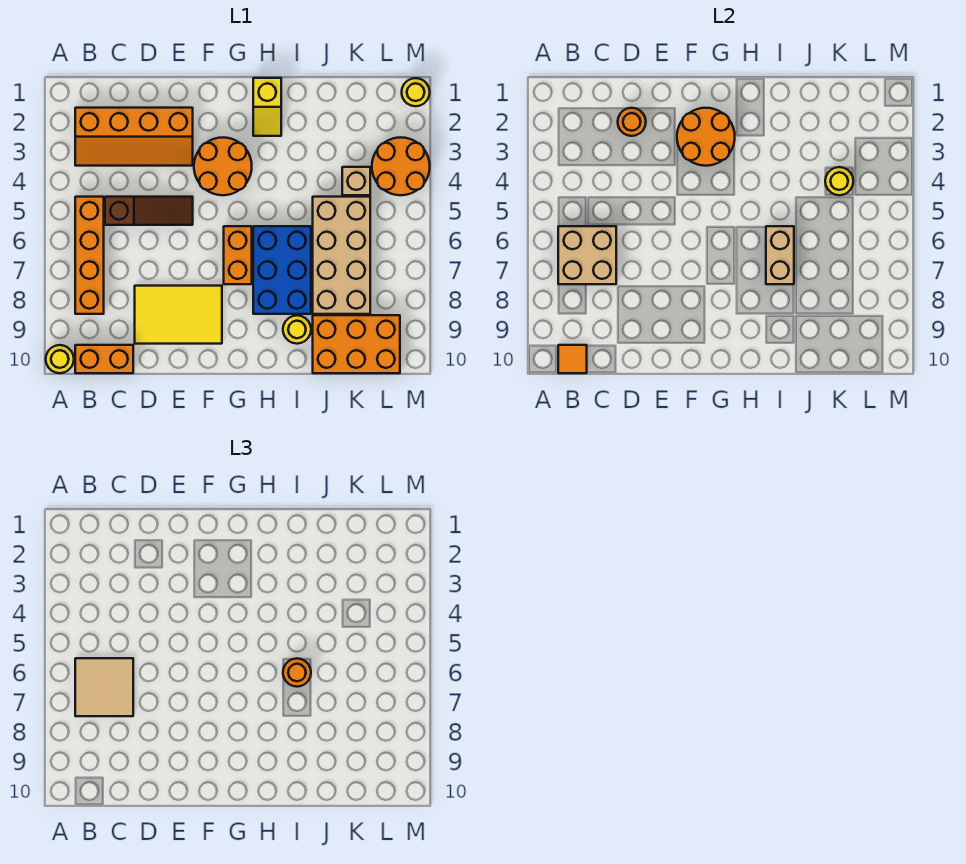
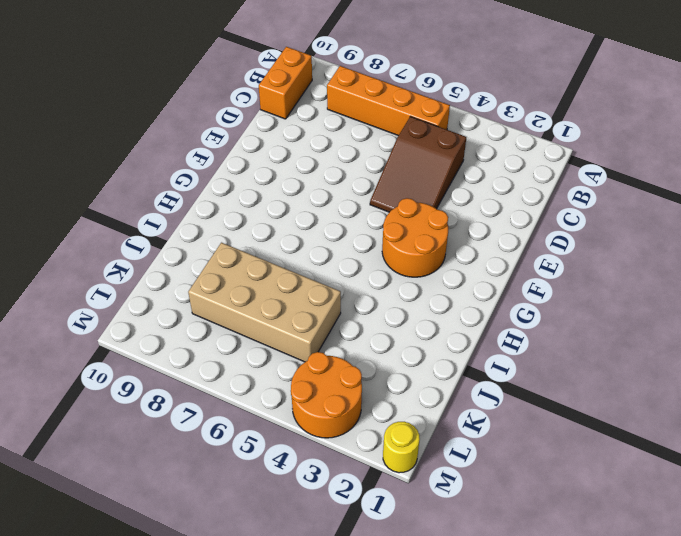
brown 2x3 slope [370,117,466,212] -> brown 1x3 slope [105,197,193,225]
none -> yellow 1x1 round brick [46,345,74,373]
none -> orange 2x4 slope [75,108,193,166]
none -> yellow 2x3 tile [135,286,222,344]

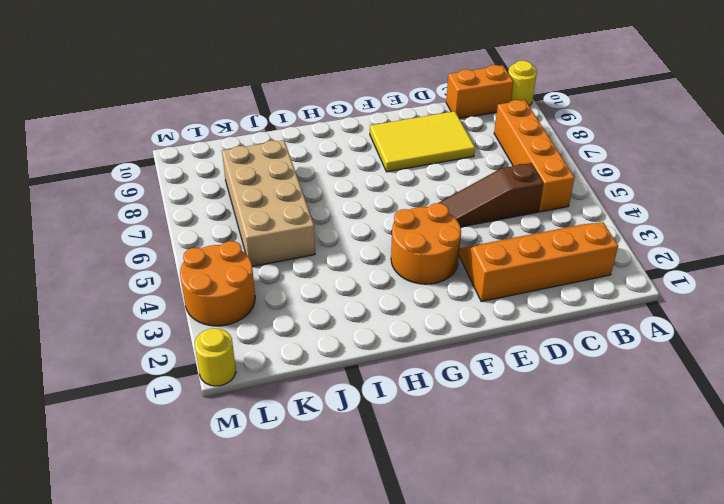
none -> orange 1x2 brick [224,226,252,284]
none -> yellow 1x2 slope [253,78,281,136]
none -> blue 2x3 brick [253,226,311,314]

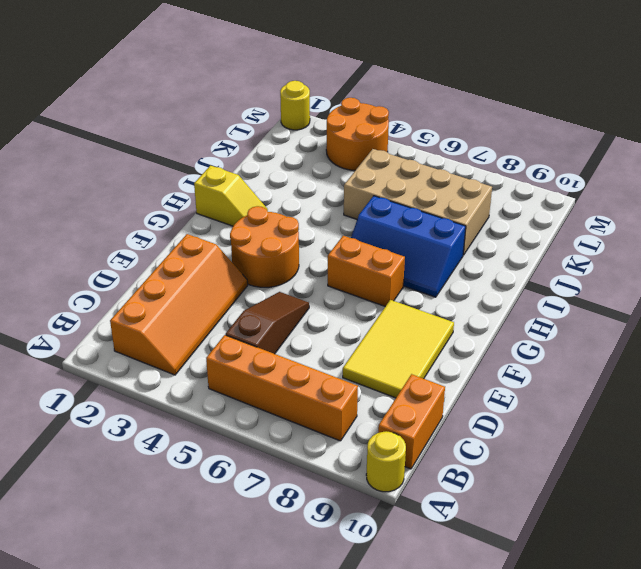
blue 2x3 slope [351,196,466,297] -> blue 2x3 brick [253,226,311,314]
none -> yellow 1x1 round brick [283,315,311,344]
none -> orange 2x3 brick [313,315,400,373]
none -> tan 1x1 brick [342,167,370,195]

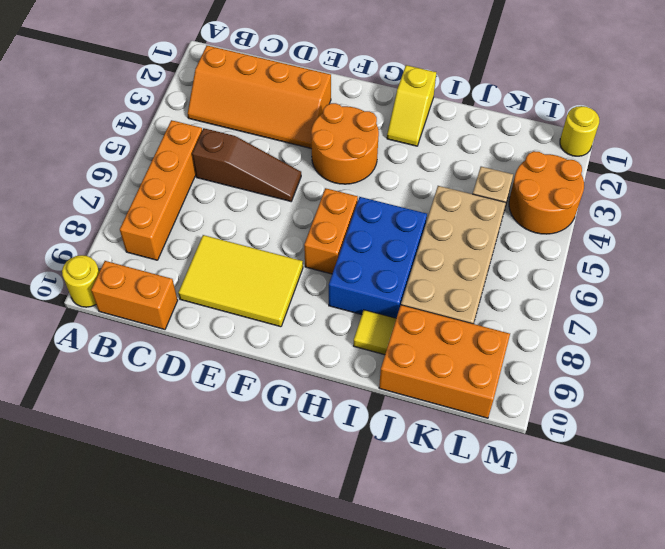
yellow 1x1 tile [353,310,396,355] -> yellow 1x1 round brick [283,315,311,344]
none -> tan 2x2 brick [558,226,616,284]
none -> orange 1x1 tile [558,345,587,373]
none -> orange 1x1 round brick [618,108,646,136]

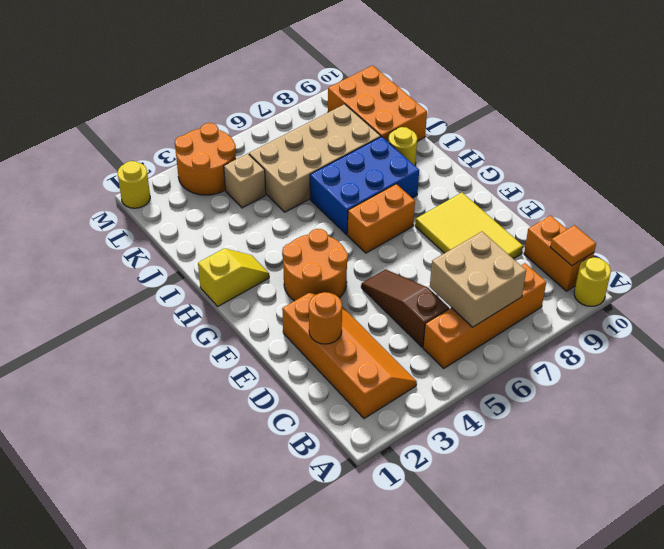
none -> orange 2x2 round brick [677,108,735,166]
none -> tan 1x2 brick [766,226,794,284]
none -> yellow 1x1 round brick [825,167,853,195]

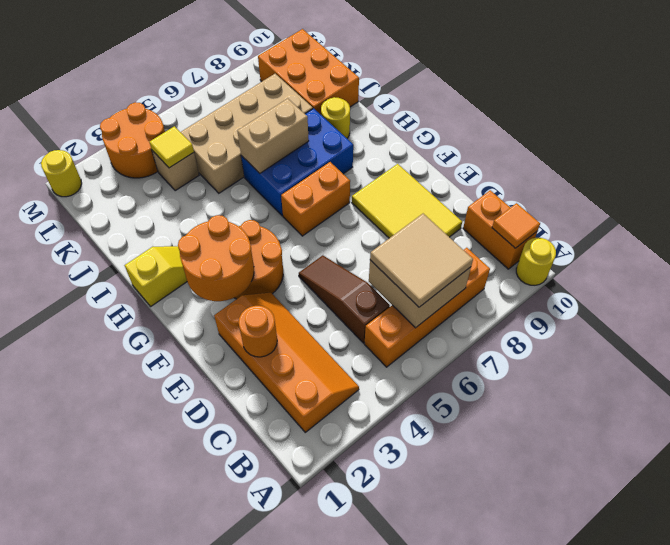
yellow 1x1 tile [150,126,194,168] -> yellow 1x1 round brick [825,167,853,195]
none -> orange 1x1 round brick [283,659,311,687]

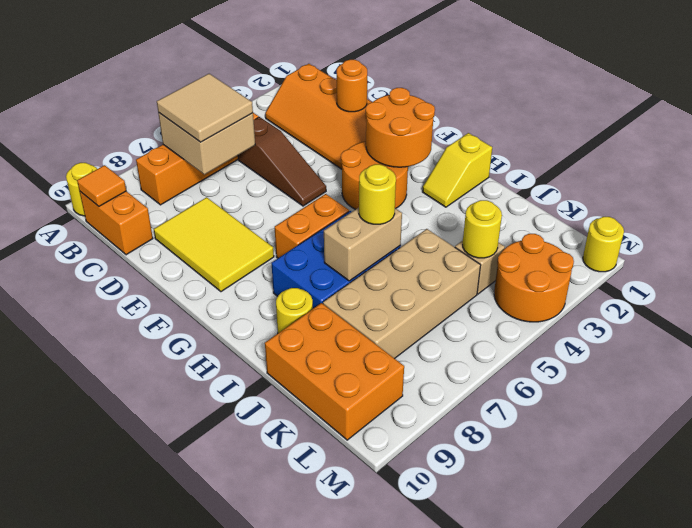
yellow 1x1 round brick [359,164,396,224] -> orange 1x1 round brick [283,659,311,687]

